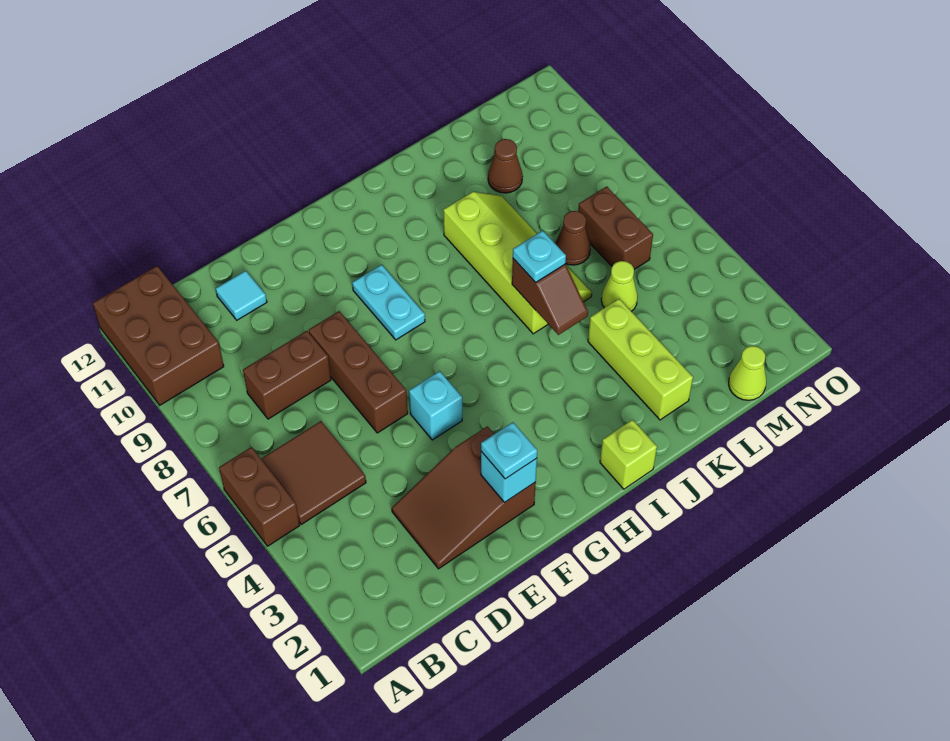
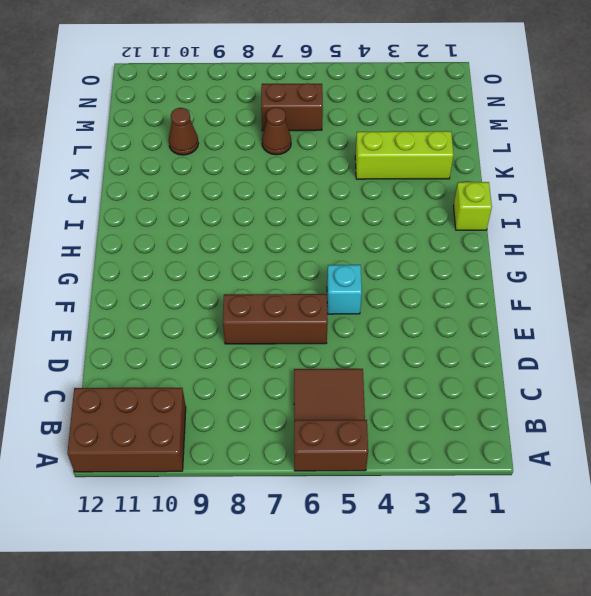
none -> brown 1x2 brick [243,331,331,419]
none -> brown 2x3 slope [392,426,536,569]
none -> cyan 1x1 tile [216,271,267,320]

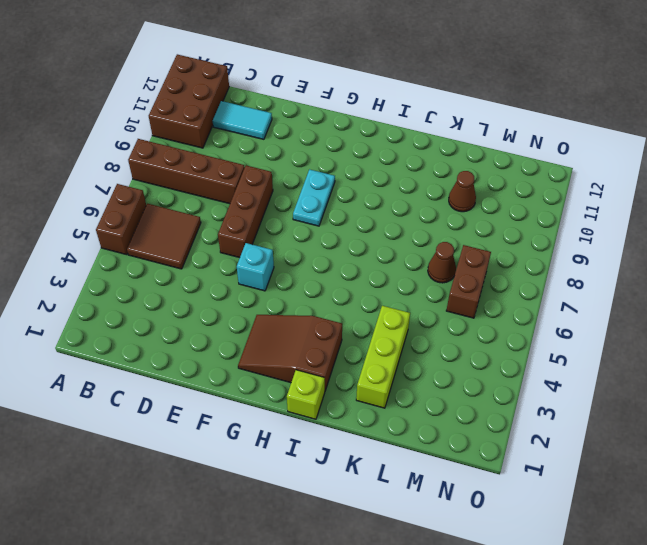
brown 1x4 brick [128,139,245,204] -> brown 1x2 brick [243,331,331,419]
cyan 1x2 tile [213,101,272,139] -> cyan 1x1 tile [216,271,267,320]
brown 2x3 slope [238,315,342,391] -> brown 2x3 slope moved to [392,426,536,569]
none -> lime 2x4 slope [443,192,592,334]
none -> lime 1x1 cone [601,261,638,311]
none -> lime 1x1 cone [729,346,766,400]

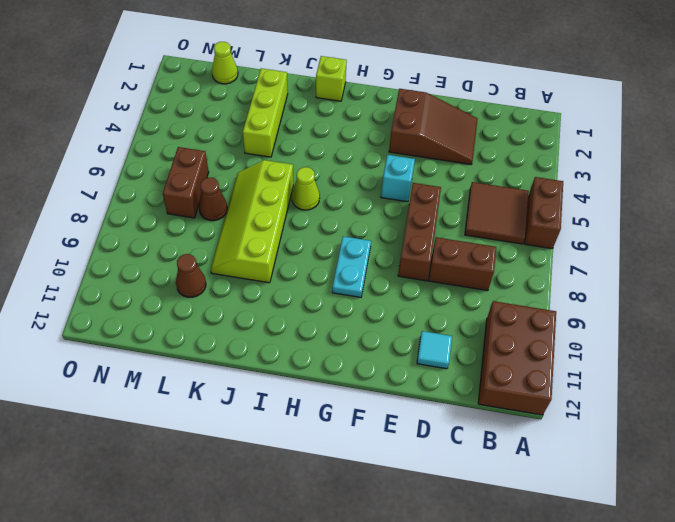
lime 1x1 cone [292,167,320,210] -> lime 1x1 cone moved to [601,261,638,311]
none -> cyan 1x1 brick [481,451,537,503]
none -> brown 1x2 slope [512,259,588,335]
none -> cyan 1x1 plate [481,422,537,479]

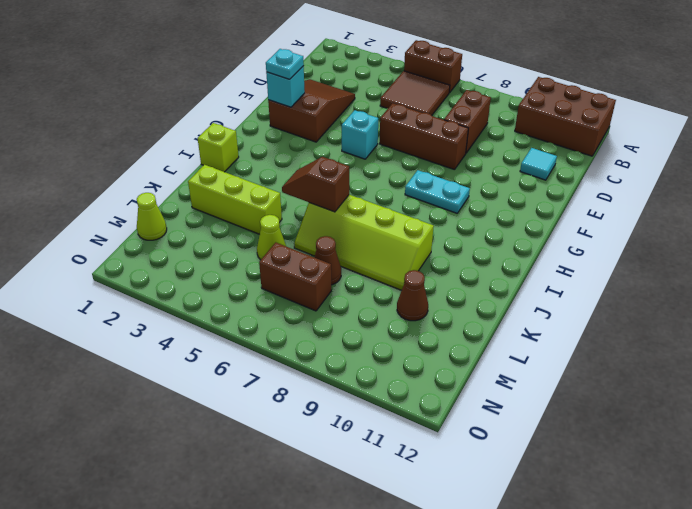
none -> cyan 1x1 plate [513,231,566,282]

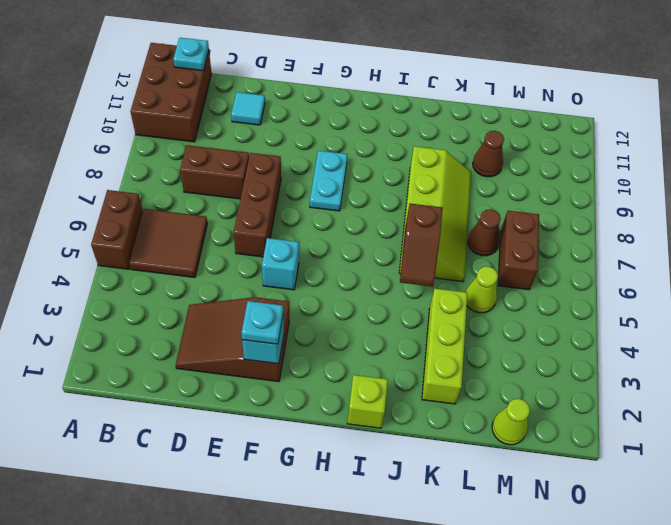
cyan 1x1 plate [173,38,209,71] -> cyan 1x1 plate moved to [513,231,566,282]

